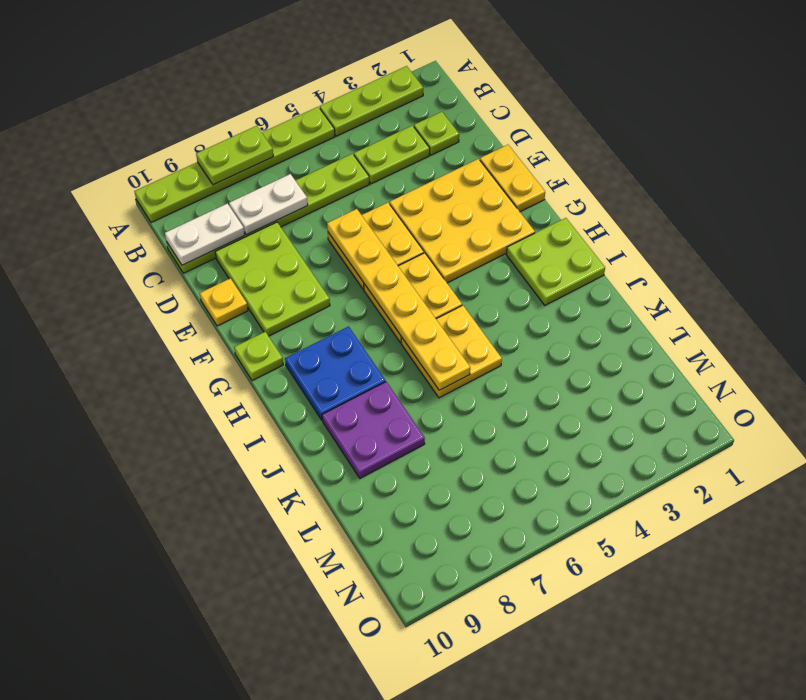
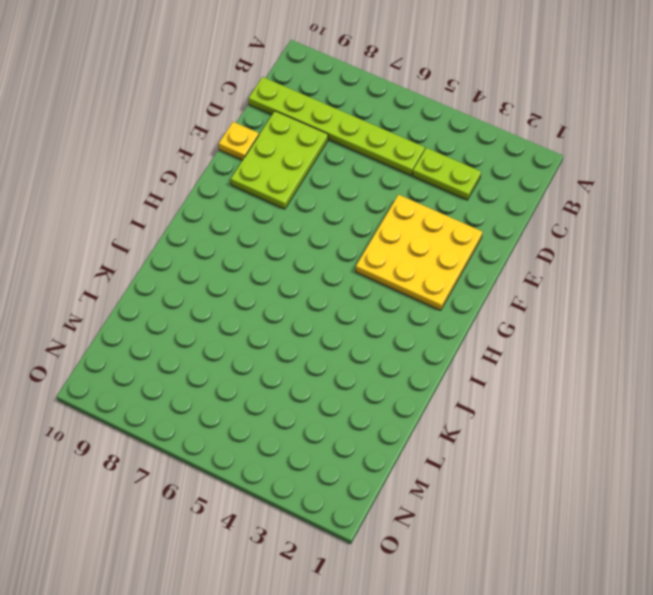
none -> lime 1x3 plate [320,66,423,136]
none -> lime 1x6 plate [134,107,335,223]
none -> lime 1x1 plate [414,112,459,155]

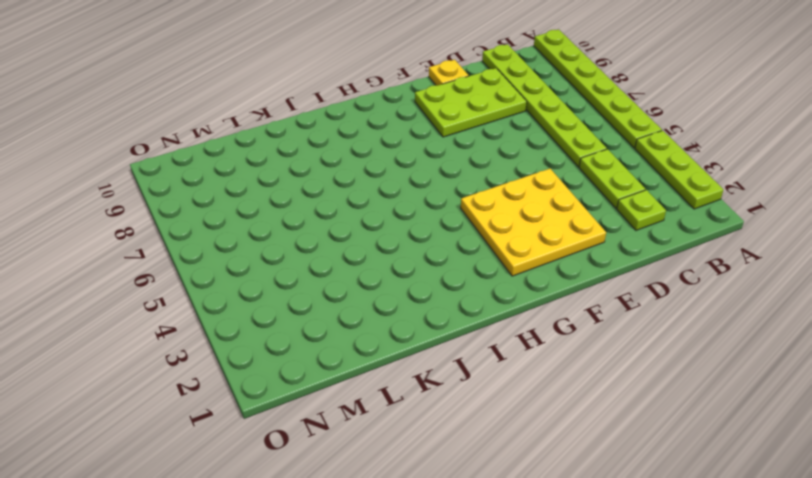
none -> yellow 1x2 plate [480,145,545,212]
none -> yellow 2x2 plate [328,203,424,289]
none -> yellow 2x2 plate [364,253,462,343]

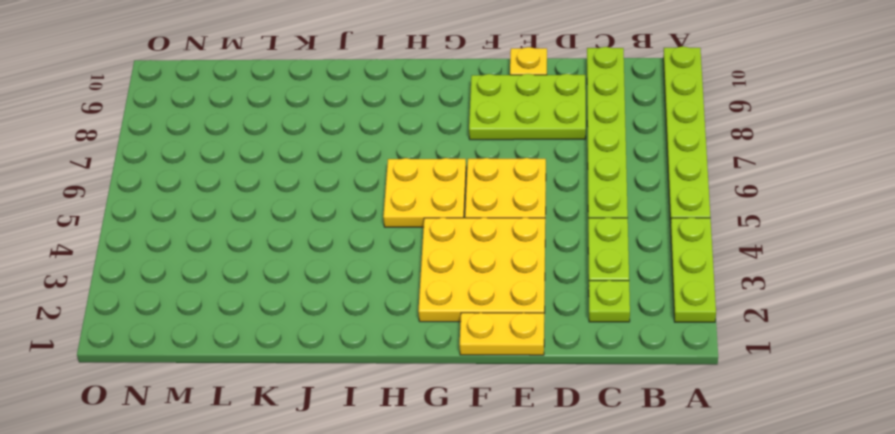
none -> lime 1x1 plate [234,332,283,381]
none -> lime 2x2 plate [506,218,605,305]
none -> blue 2x2 plate [285,327,386,420]

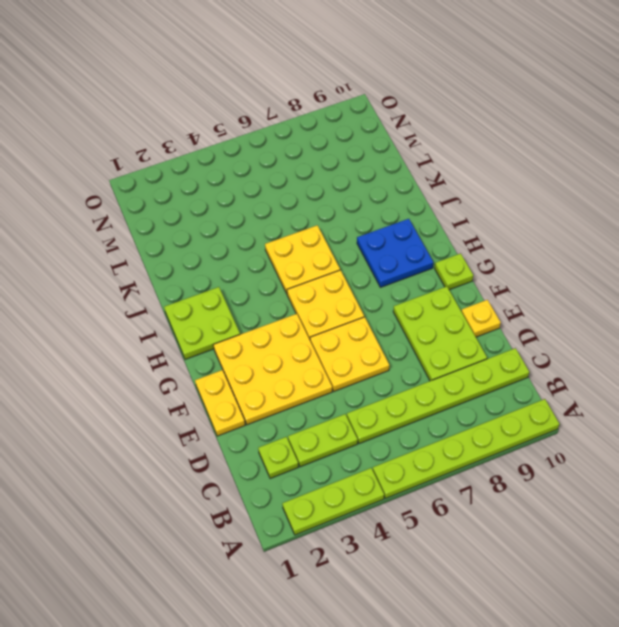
none -> purple 2x2 plate [322,382,425,478]
none -> lime 1x2 plate [196,126,273,185]
none -> white 1x2 plate [229,174,308,235]

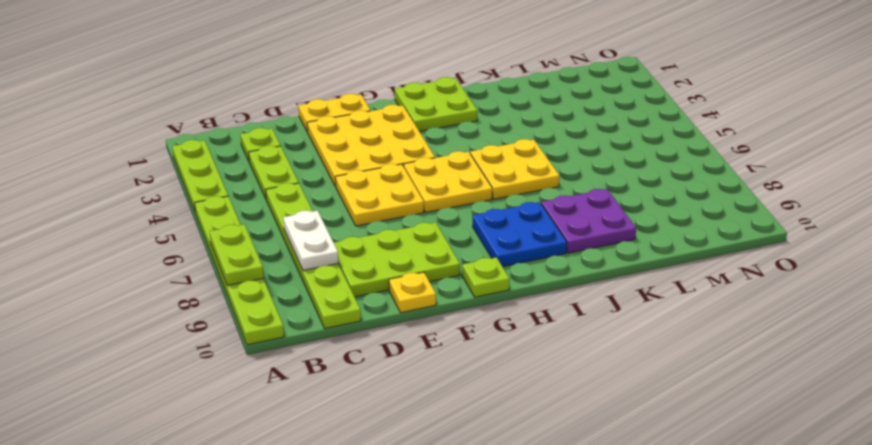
none -> white 1x2 plate [165,204,245,265]
none -> yellow 1x6 plate [327,209,470,390]

